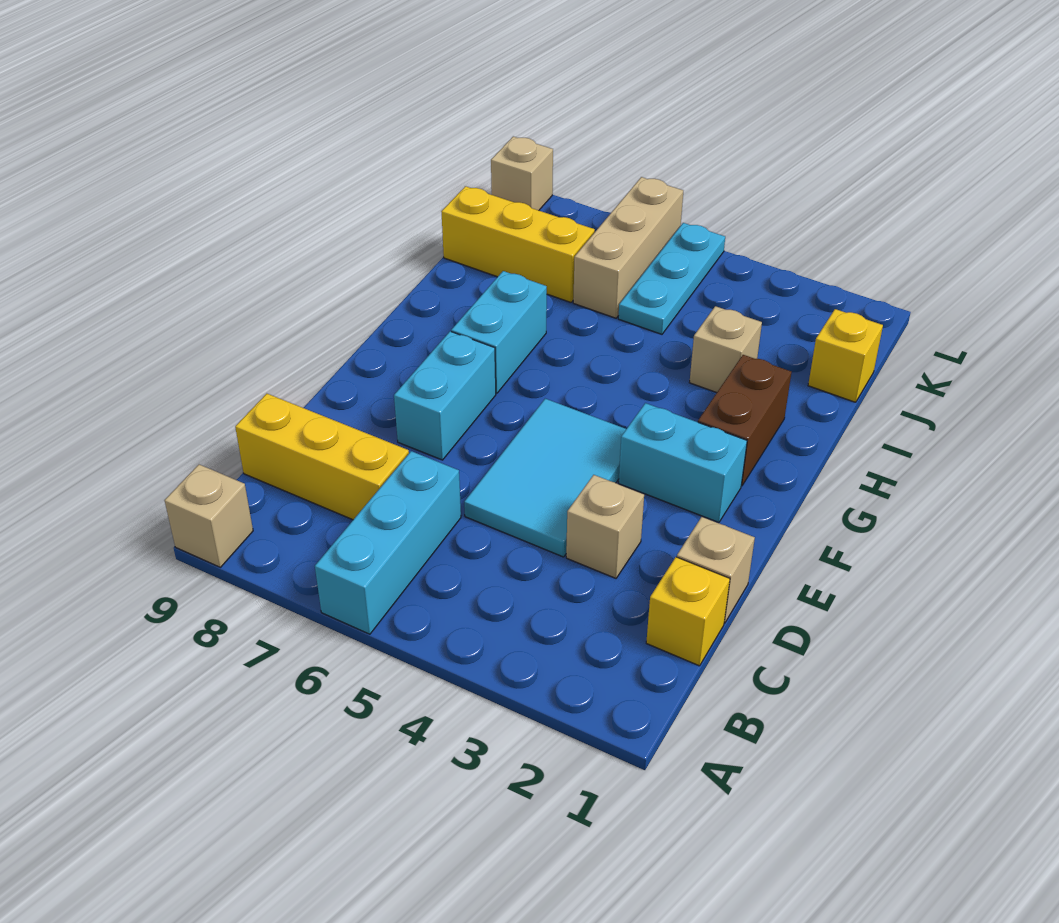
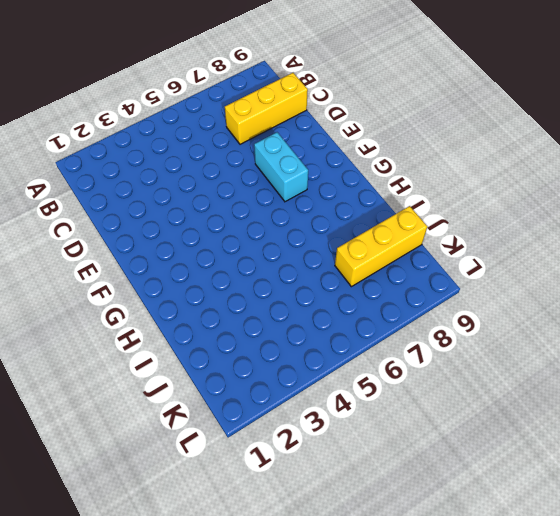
none -> cyan 1x3 brick [315,451,461,634]
none -> tan 1x1 brick [165,464,253,567]
none -> yellow 1x1 brick [646,557,730,666]

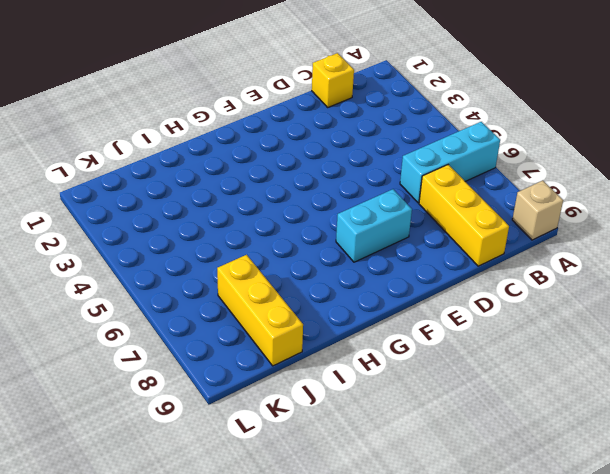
none -> tan 1x1 brick [677,517,755,623]
none -> tan 1x1 brick [566,475,644,578]
none -> cyan 2x3 tile [464,399,626,557]

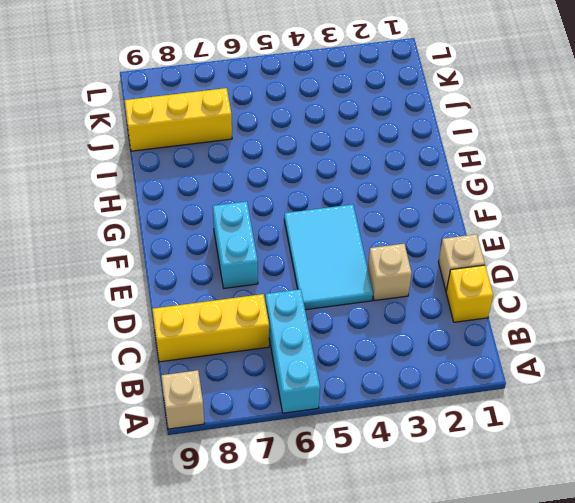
none -> cyan 1x2 brick [619,403,747,522]
none -> brown 1x2 brick [698,355,792,486]
none -> cyan 1x2 brick [451,271,547,393]

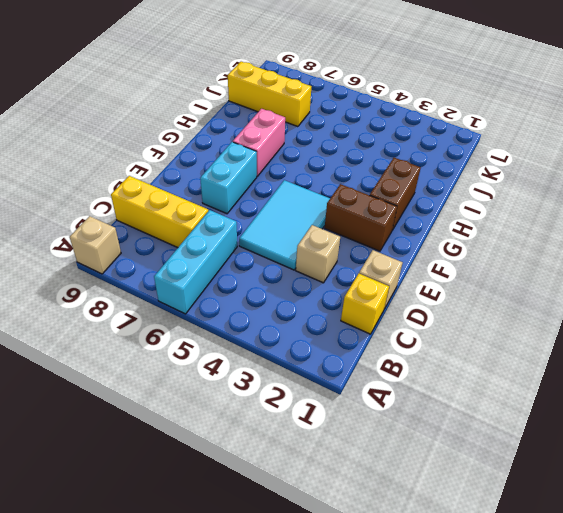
brown 1x2 brick [325,184,397,251] -> cyan 1x2 brick [619,403,747,522]
pink 1x2 brick [233,109,285,176] -> cyan 1x2 brick [451,271,547,393]
none -> tan 1x1 brick [689,306,762,393]
none -> yellow 1x1 brick [808,309,883,402]
none -> cyan 1x3 plate [618,223,725,334]

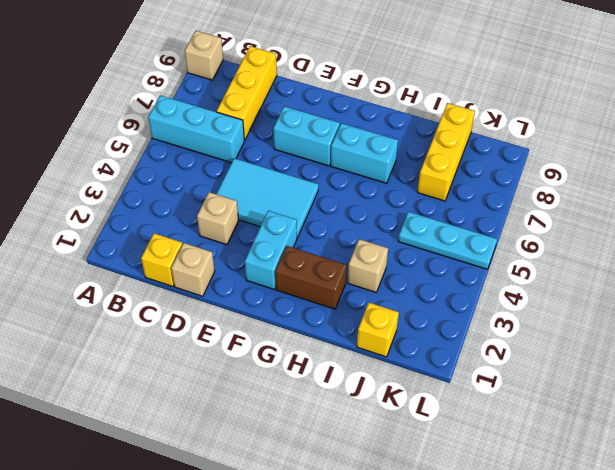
none -> tan 1x3 brick [573,177,683,318]
none -> tan 1x1 brick [491,136,553,210]

